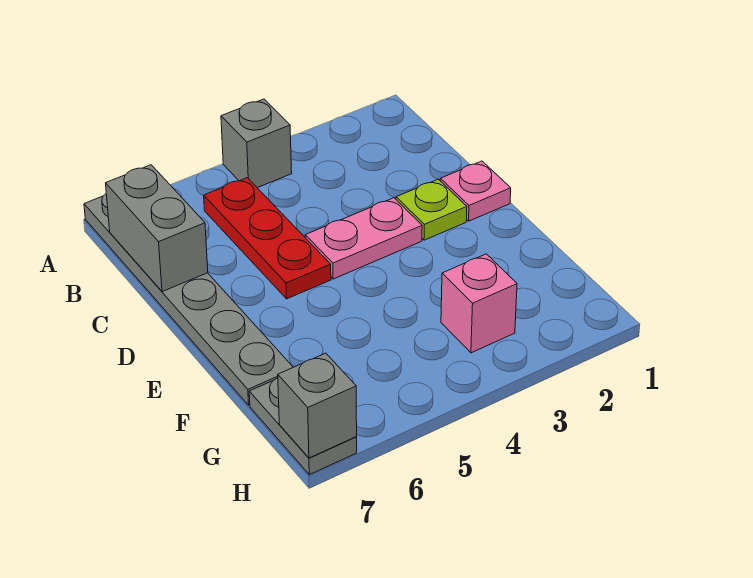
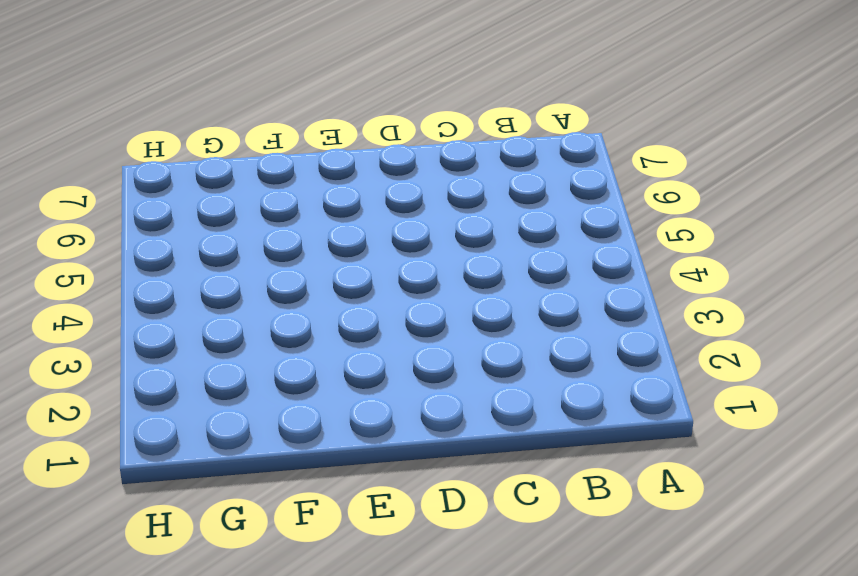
none -> grey 1x1 brick [221,99,292,188]
none -> grey 1x6 plate [84,194,293,405]

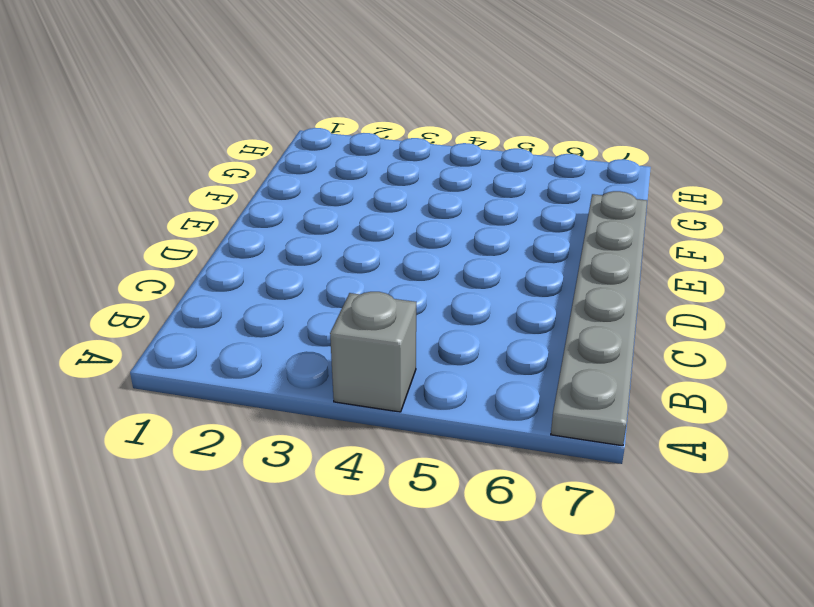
none -> red 1x3 plate [204,178,331,299]
none -> pink 1x1 plate [440,161,511,221]

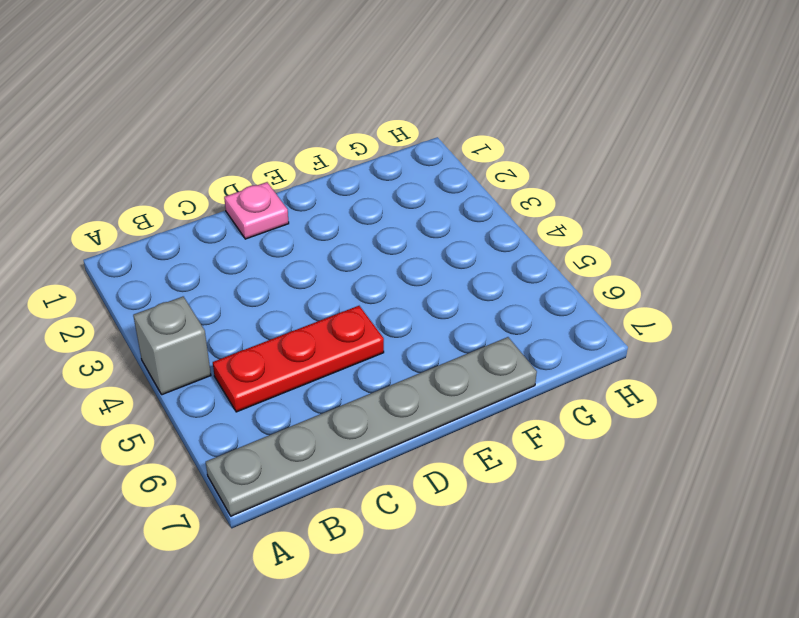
none -> lime 1x1 plate [396,179,467,240]
none -> pink 1x2 plate [305,198,422,279]

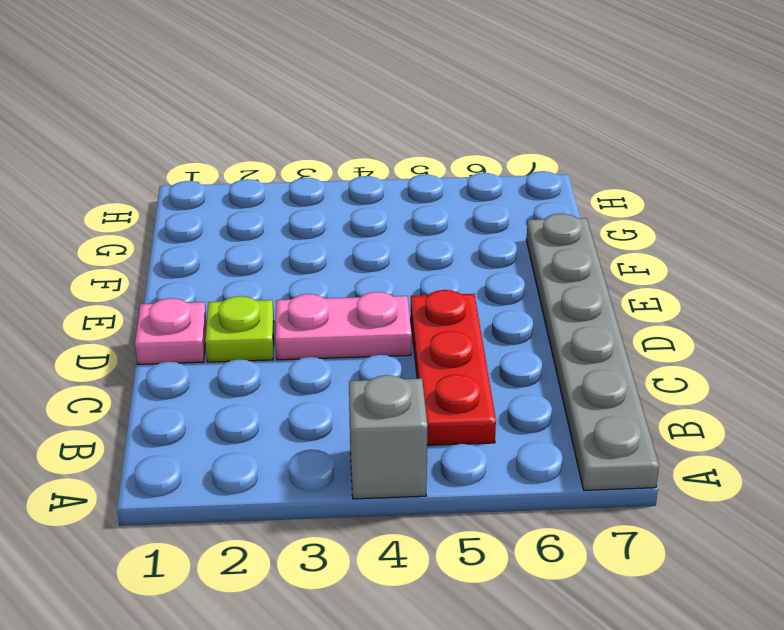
none -> pink 1x1 brick [441,254,517,353]
none -> grey 1x2 plate [249,378,357,475]

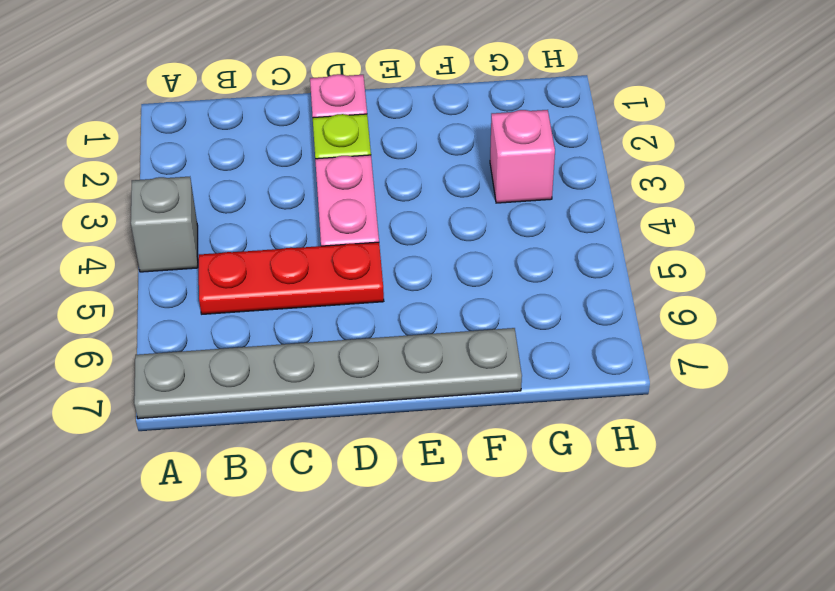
none -> grey 1x2 plate [249,378,357,475]
none -> grey 1x2 brick [106,165,208,292]

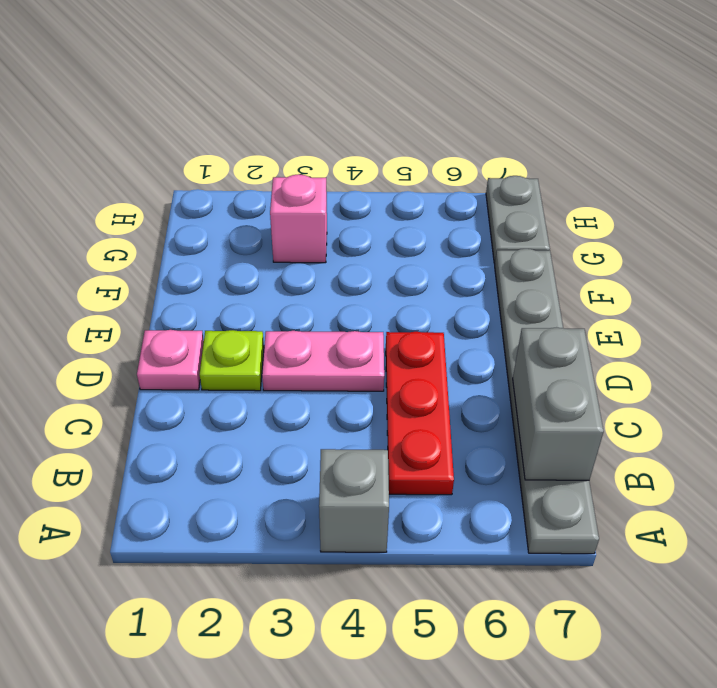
none -> grey 1x1 brick [278,353,357,458]

